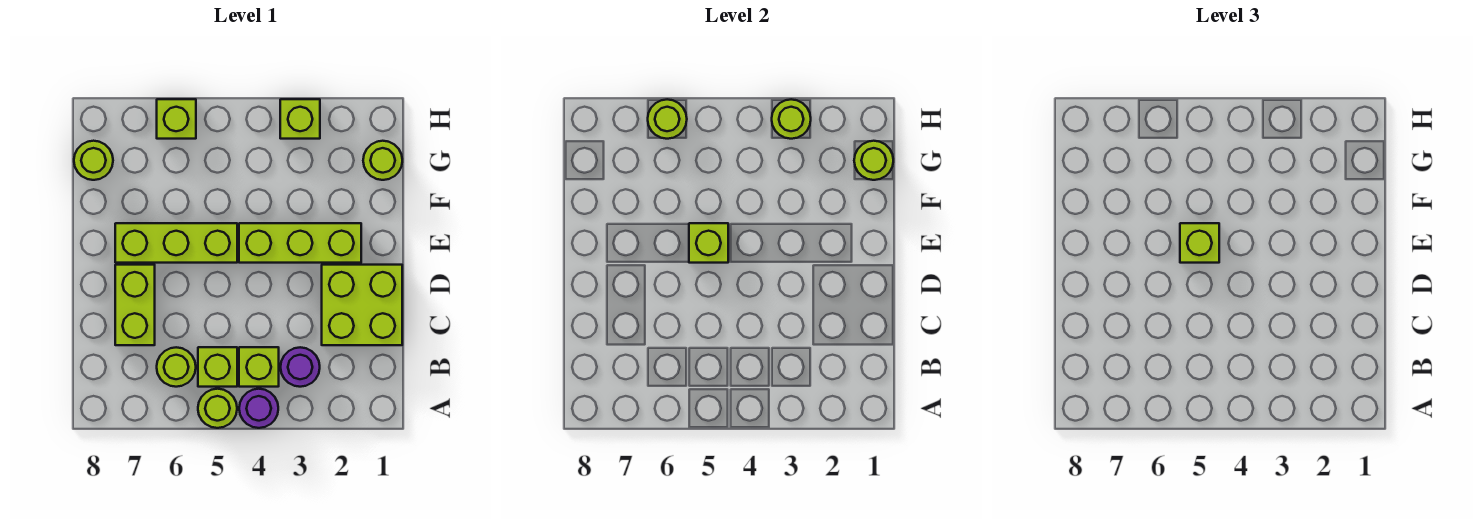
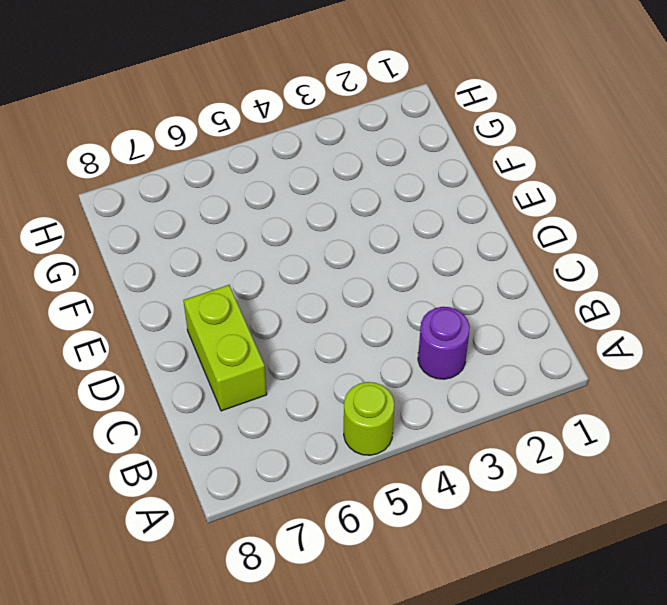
none -> purple 1x1 round brick [239,389,278,428]
none -> lime 1x1 brick [239,347,279,387]
none -> lime 1x1 brick [198,347,237,387]

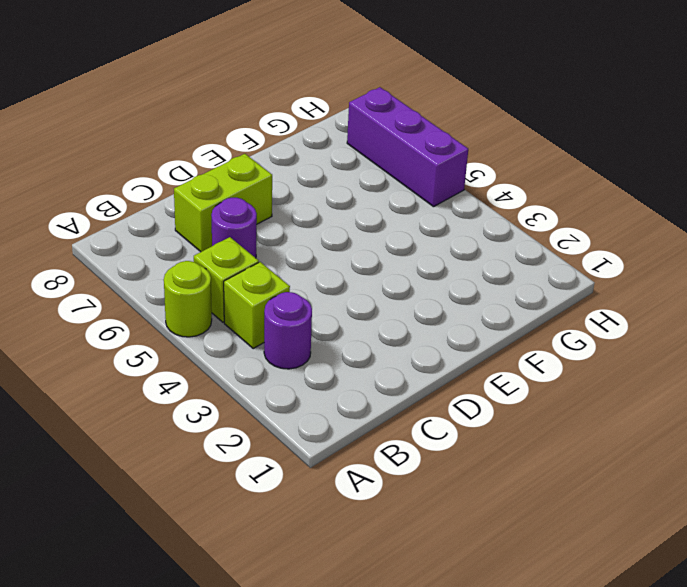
purple 1x1 round brick [211,198,257,258] -> purple 1x1 round brick moved to [239,389,278,428]
purple 1x3 brick [347,87,468,207] -> lime 1x1 brick [157,99,196,139]
none -> lime 1x1 round brick [157,347,196,387]
none -> lime 2x2 brick [322,265,402,345]
none -> lime 1x3 brick [239,223,361,263]

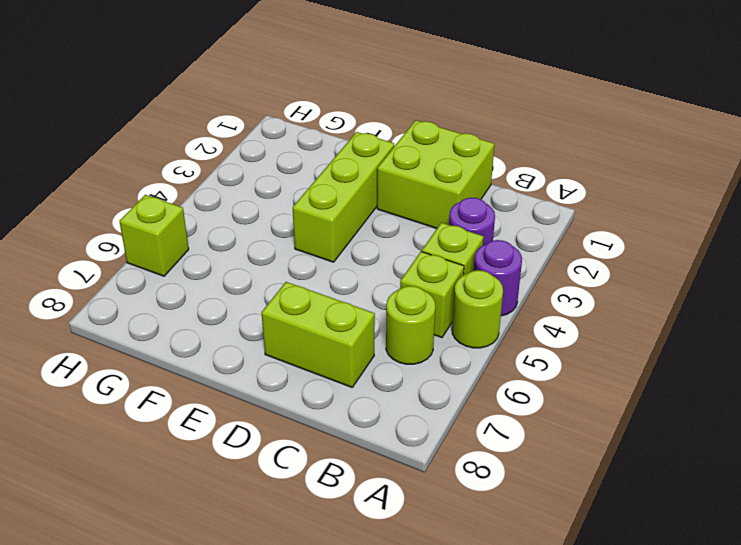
none -> lime 1x3 brick [115,223,237,263]
none -> lime 1x1 round brick [363,141,402,180]
none -> lime 1x1 round brick [74,141,113,180]

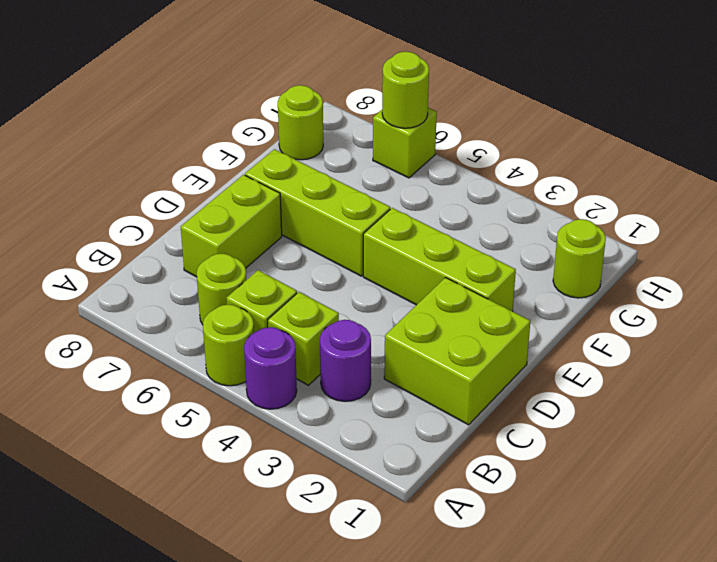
none -> lime 1x1 brick [280,99,320,139]
none -> lime 1x1 brick [689,223,728,263]
none -> lime 1x1 round brick [854,141,893,180]

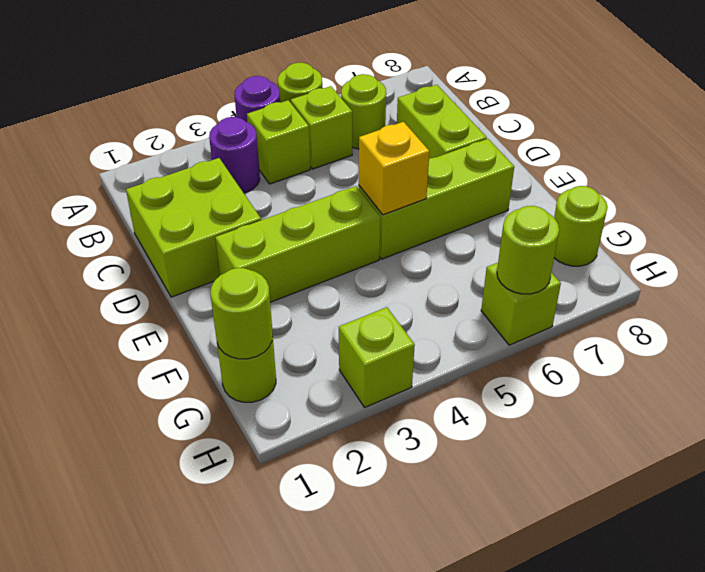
yellow 1x1 brick [359,122,429,215] -> lime 1x1 brick [689,223,728,263]
none -> lime 1x1 round brick [772,99,811,139]
none -> lime 1x1 brick [1180,223,1219,263]

